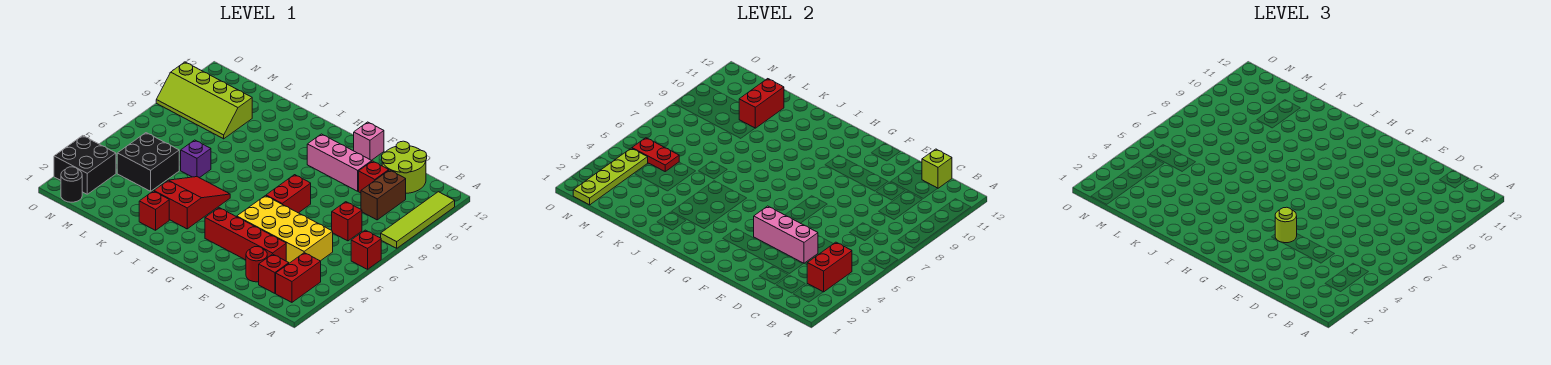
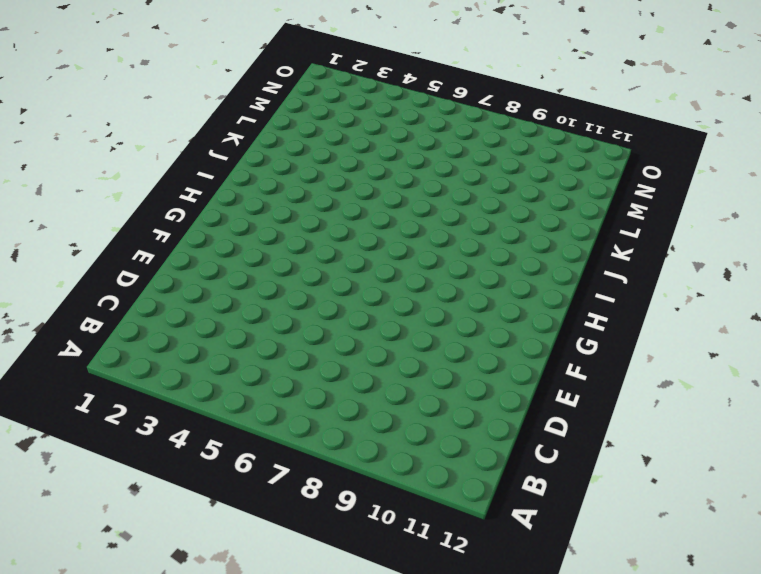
none -> red 1x1 brick [351,230,381,269]
none -> lime 1x4 tile [381,192,455,248]
none -> red 1x2 brick [276,253,321,302]

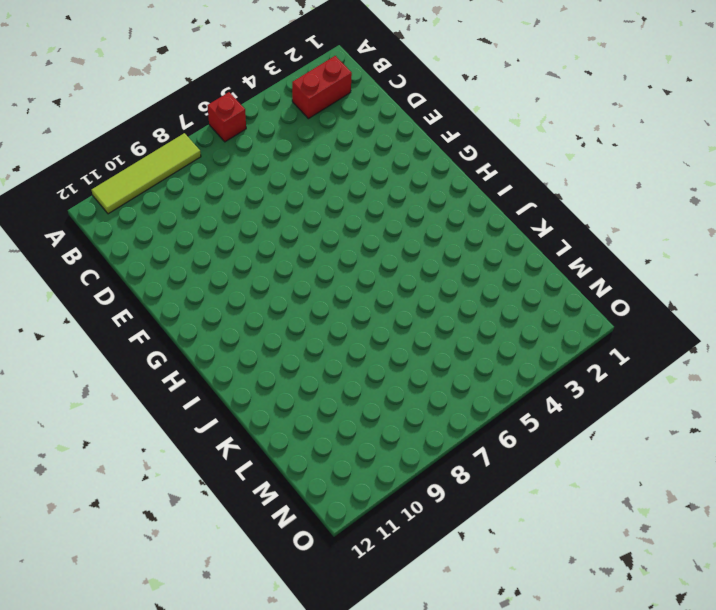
none -> red 1x1 brick [259,254,289,293]
none -> yellow 2x4 brick [237,196,333,263]
none -> red 1x1 brick [332,202,362,241]

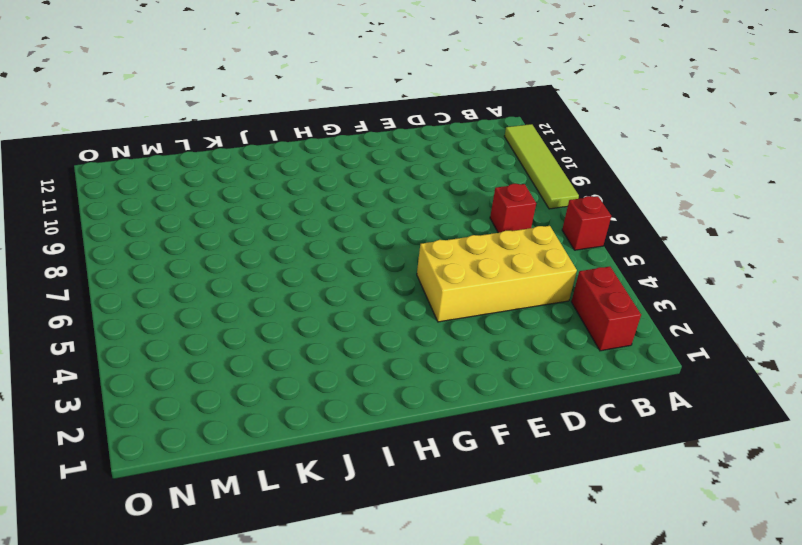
none -> red 1x1 brick [259,254,289,293]
none -> brown 1x2 brick [361,170,406,220]
none -> lime 2x2 round brick [382,141,427,193]

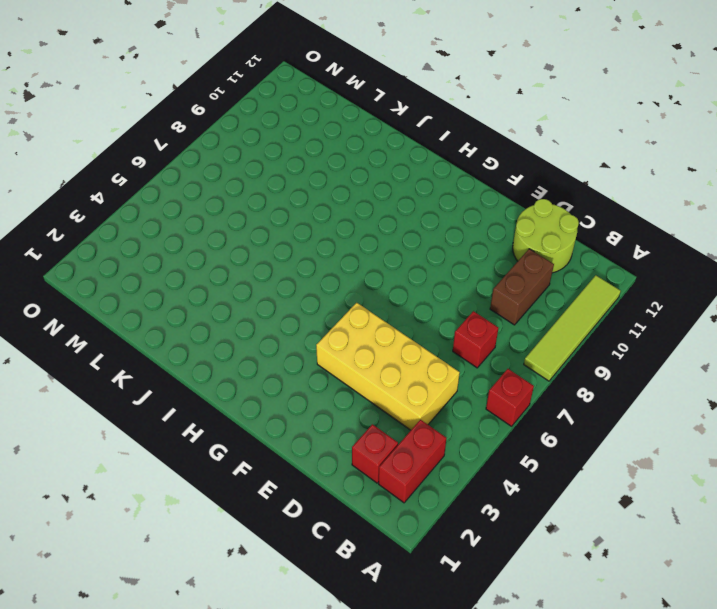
none -> red 1x1 round brick [246,247,267,282]
none -> red 1x4 brick [205,208,286,261]
none -> red 1x1 brick [359,161,389,193]

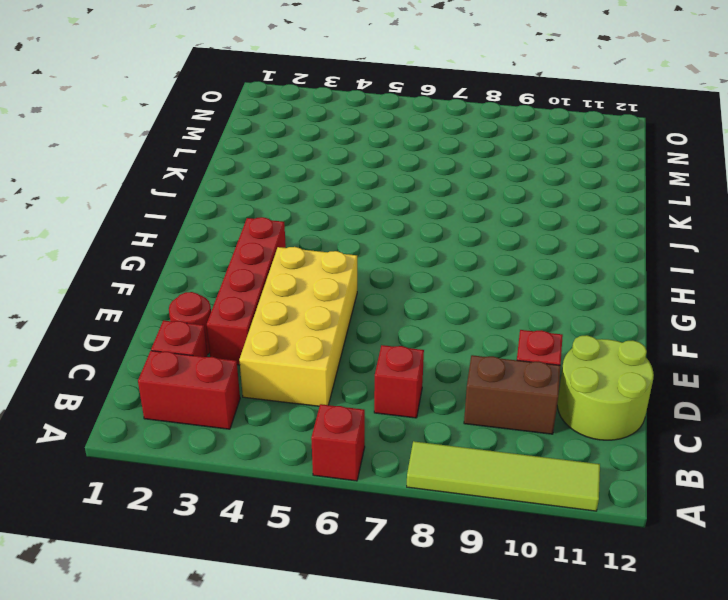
none -> pink 1x3 brick [307,134,372,191]
none -> red 1x2 brick [266,175,311,213]
none -> pink 1x1 brick [354,122,384,160]

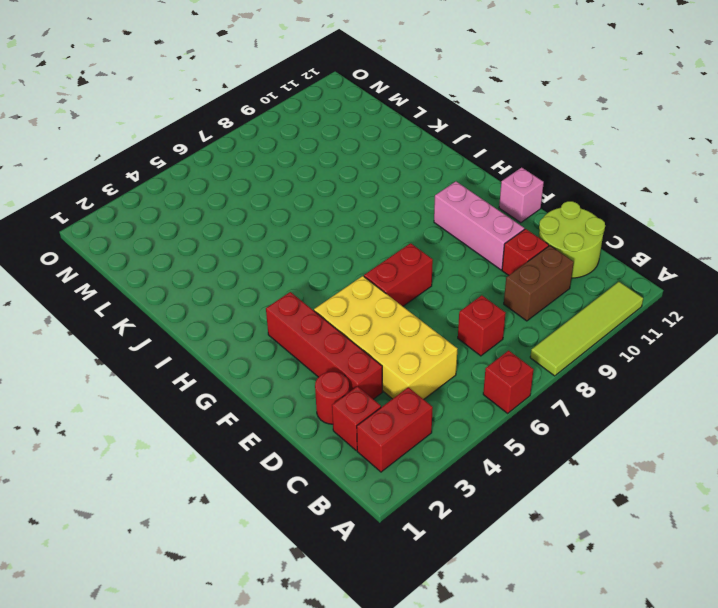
none -> red 2x3 slope [154,177,230,229]
none -> red 1x1 brick [139,191,169,230]
none -> purple 1x1 brick [181,140,211,178]

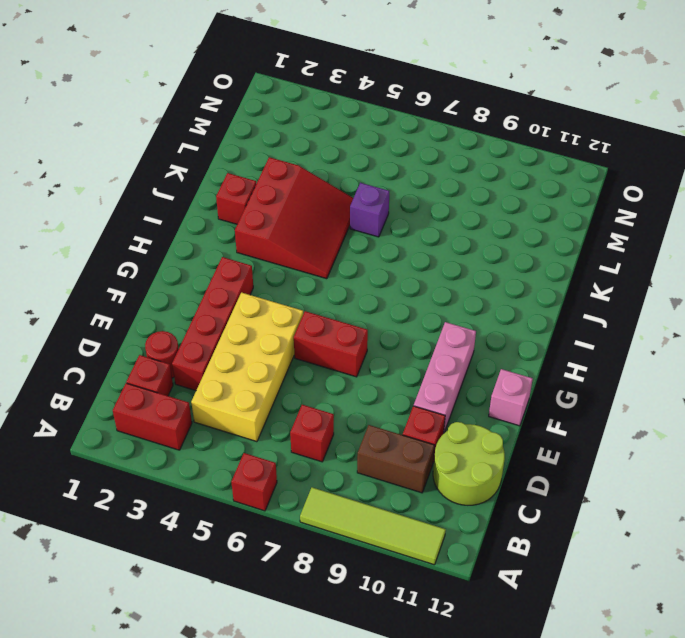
red 3x3 slope [235,157,353,279] -> red 2x3 slope [154,177,230,229]
none -> black 2x2 brick [117,133,179,191]
none -> lime 2x4 slope [156,62,252,139]
none -> black 1x1 round brick [61,167,82,202]

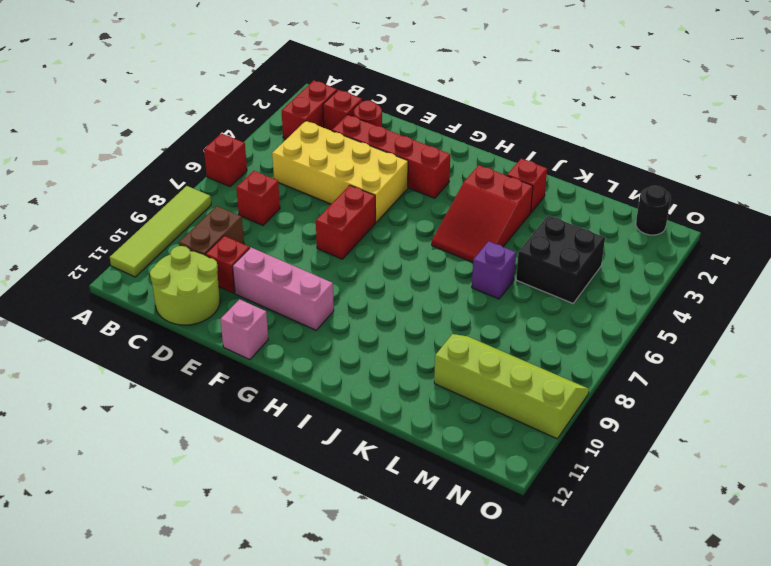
none -> black 2x2 brick [54,136,116,194]
none -> red 1x2 brick [807,242,852,292]
none -> lime 1x1 brick [922,149,952,188]

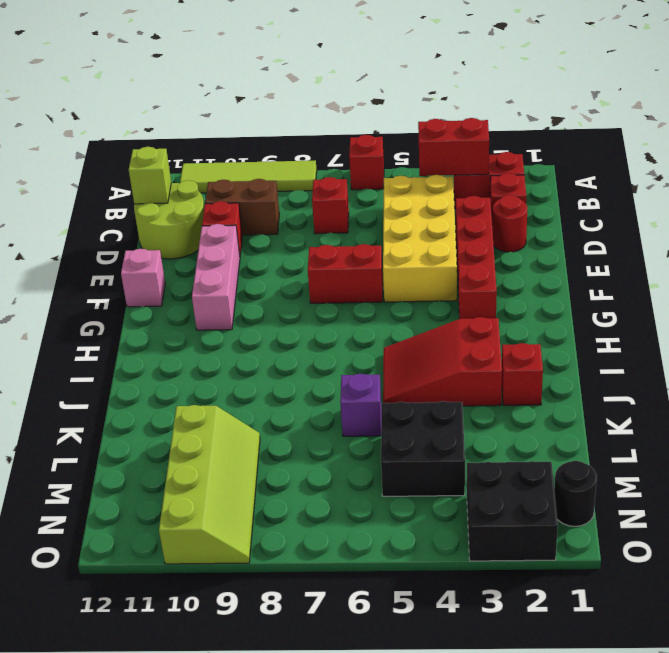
none -> pink 1x3 brick [754,206,818,263]
none -> red 1x2 brick [739,79,784,128]
none -> red 1x2 plate [632,138,679,171]

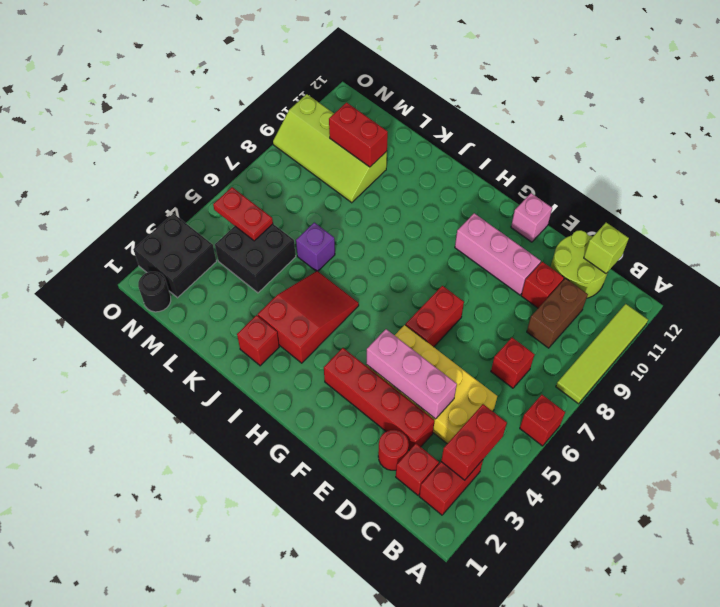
red 1x2 brick [329,103,388,167] -> red 1x2 brick turned to [739,79,784,128]
none -> lime 1x4 plate [573,148,648,205]
none -> lime 1x1 round brick [1275,207,1297,243]

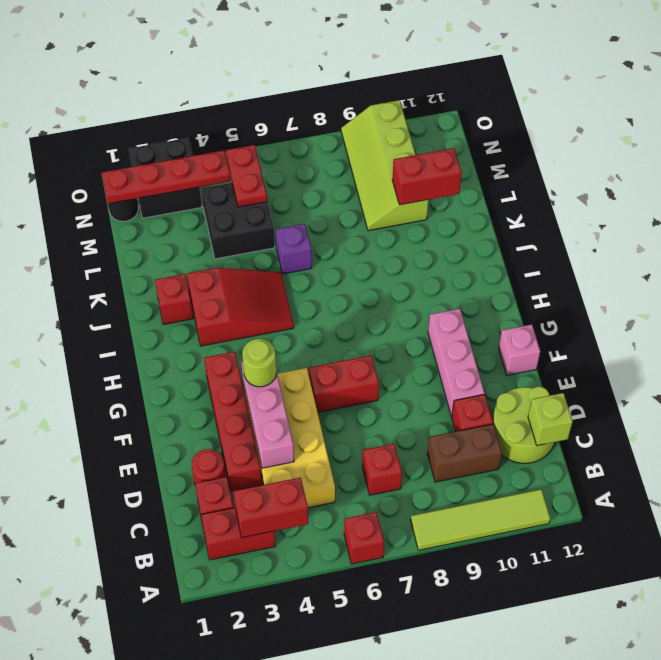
red 1x4 plate [102,150,230,204] -> lime 1x4 plate [573,148,648,205]

